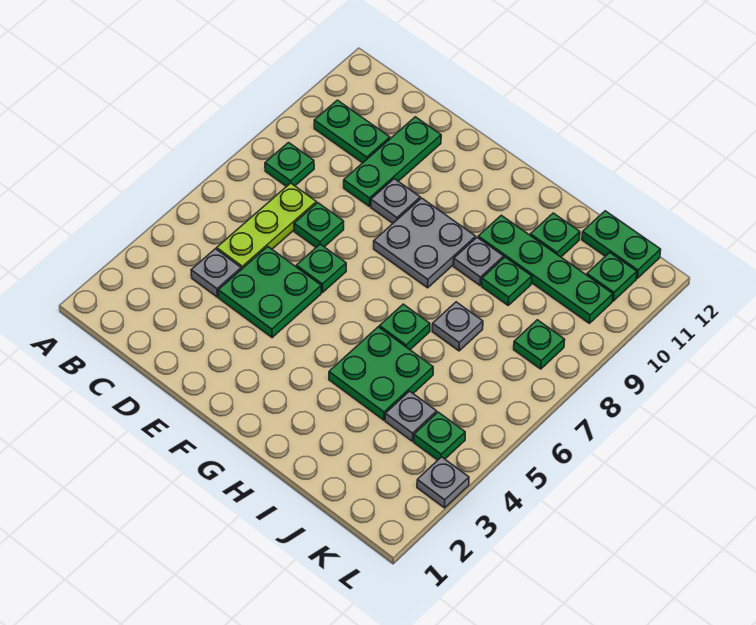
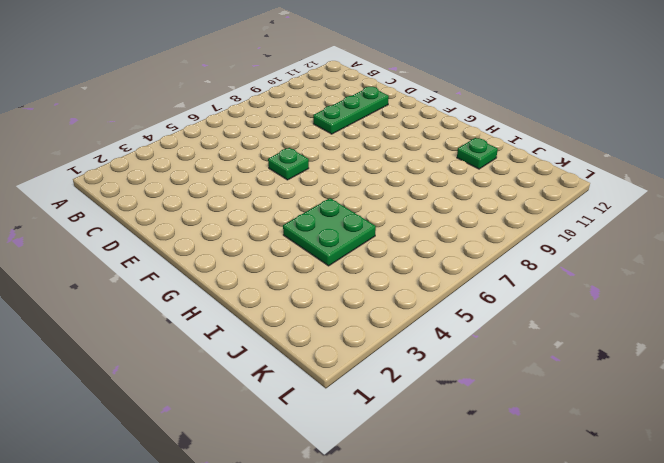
none -> green 1x1 plate [265,143,314,187]
none -> green 1x2 plate [314,100,390,163]
none -> grey 1x1 plate [191,249,241,297]

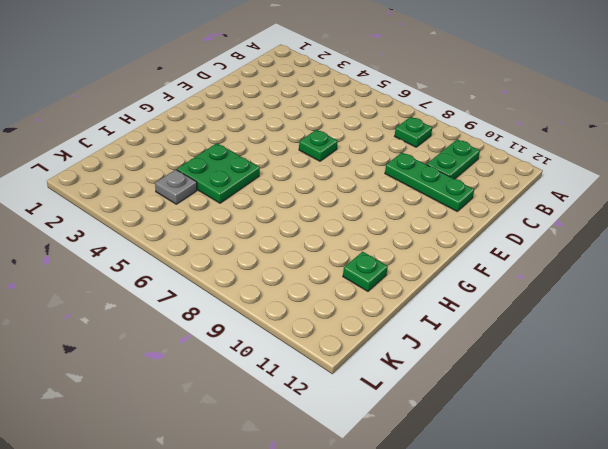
none -> grey 1x1 plate [191,249,241,297]
none -> lime 1x3 plate [217,183,316,269]
none -> green 2x2 plate [218,247,321,338]

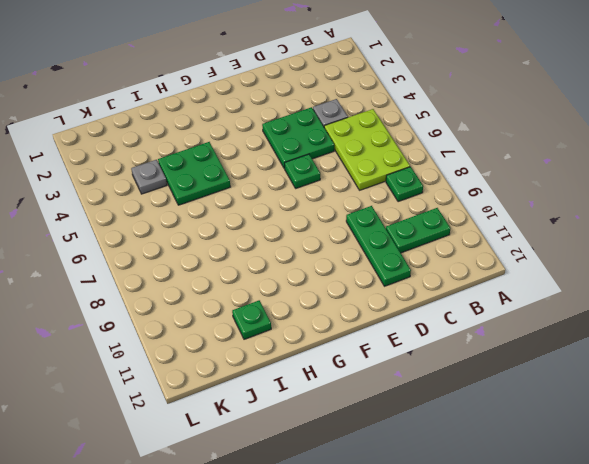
lime 2x3 plate [324,109,410,190] -> lime 1x3 plate [217,183,316,269]
none -> green 1x1 plate [294,203,344,247]
none -> grey 1x1 plate [371,179,420,223]
none -> grey 2x2 plate [374,198,476,288]

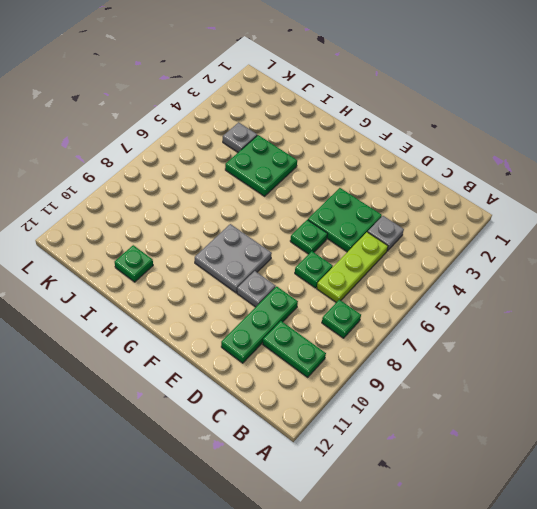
none -> green 1x1 plate [379,304,430,350]
none -> grey 1x1 plate [454,237,504,285]
none -> green 1x4 plate [478,215,613,323]

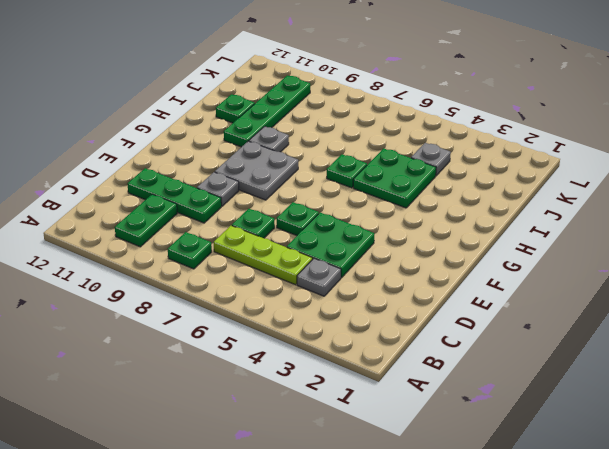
none -> grey 1x1 plate [432,302,483,351]
none -> green 1x1 plate [482,257,532,305]
none -> green 1x2 plate [582,211,661,278]

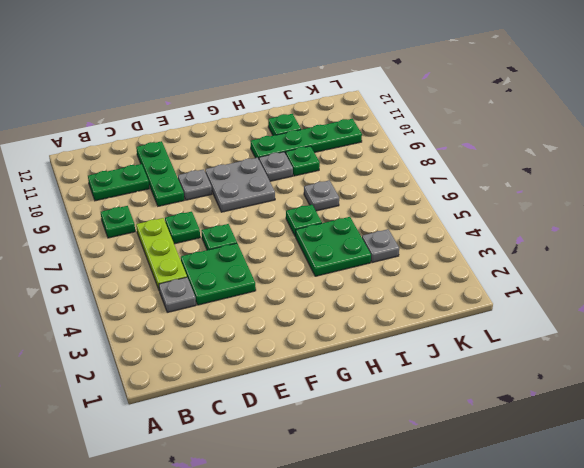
none -> green 1x2 plate [582,211,661,278]
none -> green 1x1 plate [414,412,465,460]
none -> green 1x1 plate [514,320,565,369]

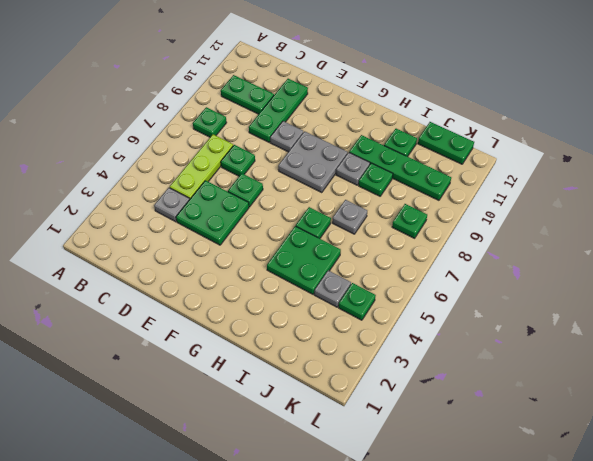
none -> green 1x1 plate [587,253,637,301]
none -> grey 1x1 plate [417,457,469,508]

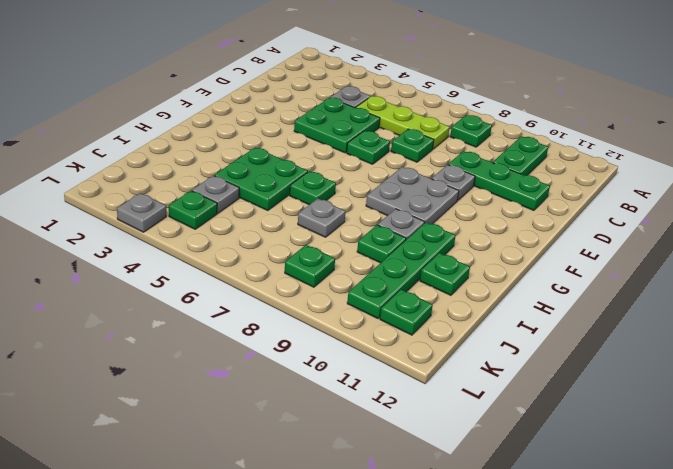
none -> green 1x2 plate [582,211,661,278]

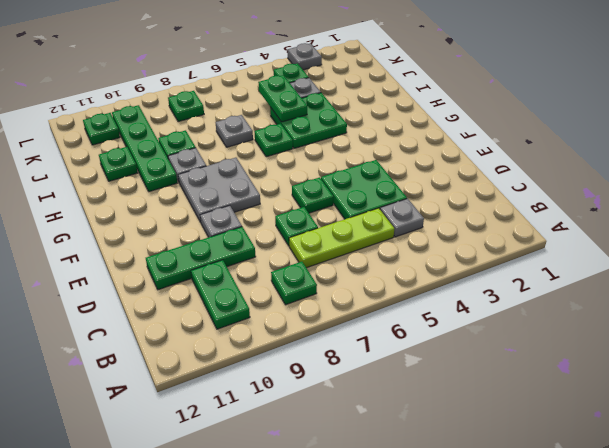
green 1x2 plate [258,75,307,122] -> green 1x2 plate moved to [582,211,661,278]

